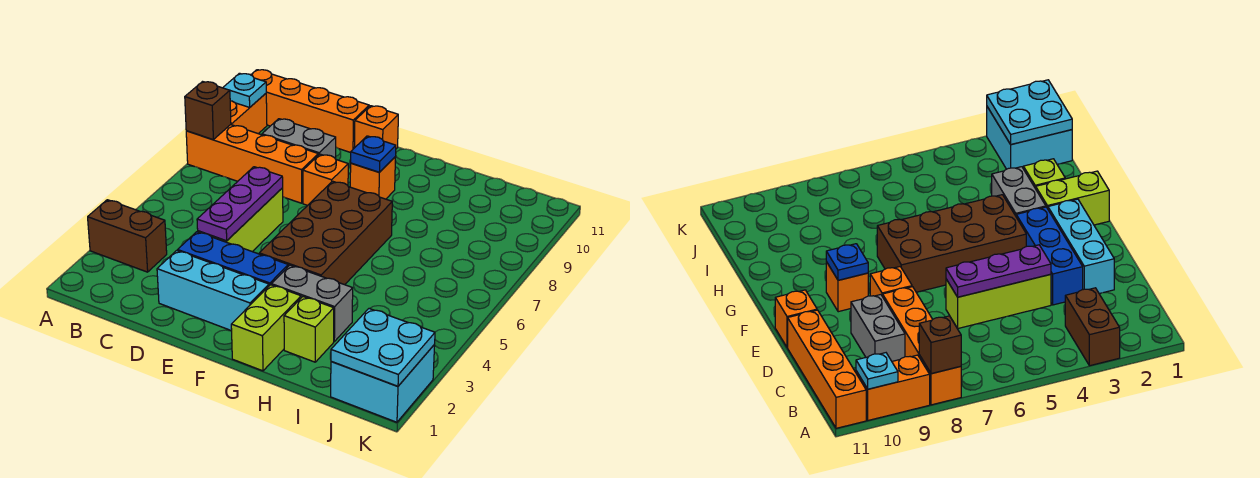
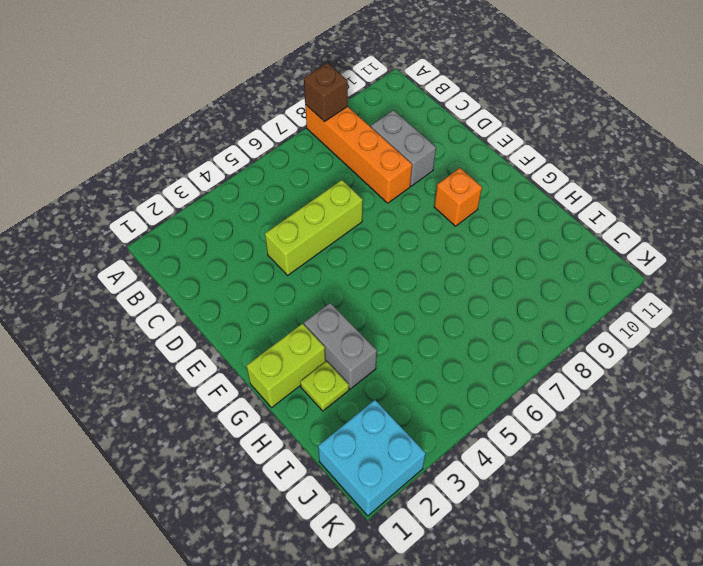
lime 1x1 plate [300,361,349,411] -> lime 1x1 brick [284,297,334,362]
none -> brown 1x2 brick [88,200,167,272]
none -> orange 1x2 brick [230,94,267,134]
none -> orange 1x4 brick [251,70,369,152]

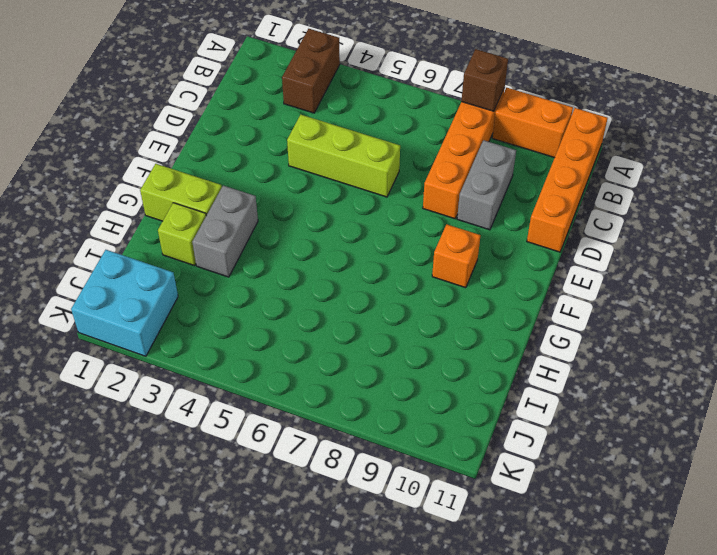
none -> cyan 1x3 brick [157,250,269,331]
none -> blue 1x3 brick [178,232,288,286]
none -> orange 1x1 brick [303,154,348,205]

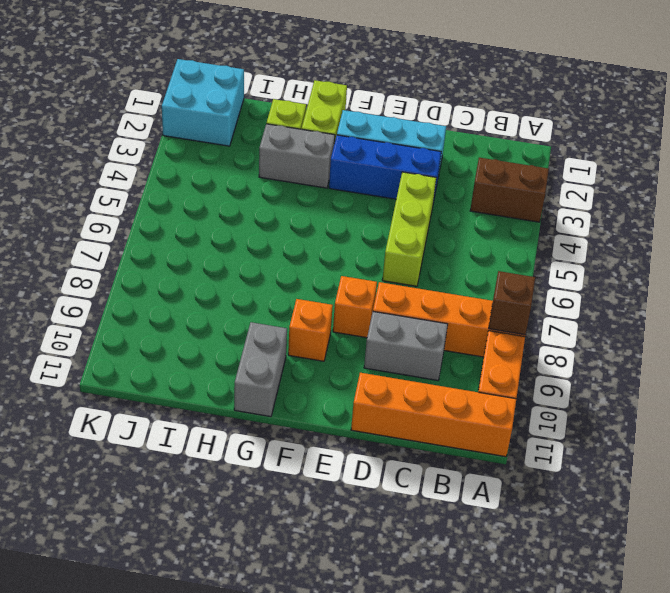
grey 1x2 brick [234,322,287,417] -> none
none -> orange 1x1 brick [354,106,398,149]
none -> brown 2x4 brick [259,181,392,285]
none -> cyan 1x1 plate [223,73,266,107]

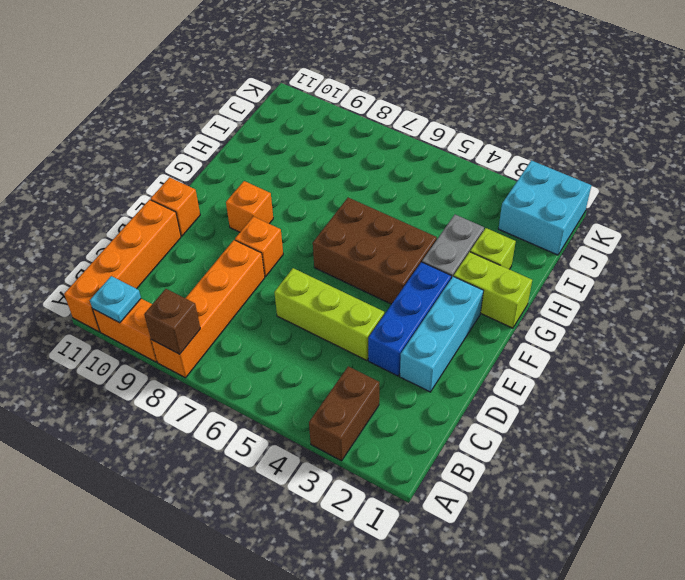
brown 2x3 brick [313,198,437,304] -> brown 2x4 brick [259,181,392,285]
none -> grey 1x2 brick [262,119,336,159]
none -> purple 1x3 plate [197,167,283,241]
none -> blue 1x1 plate [351,136,396,172]

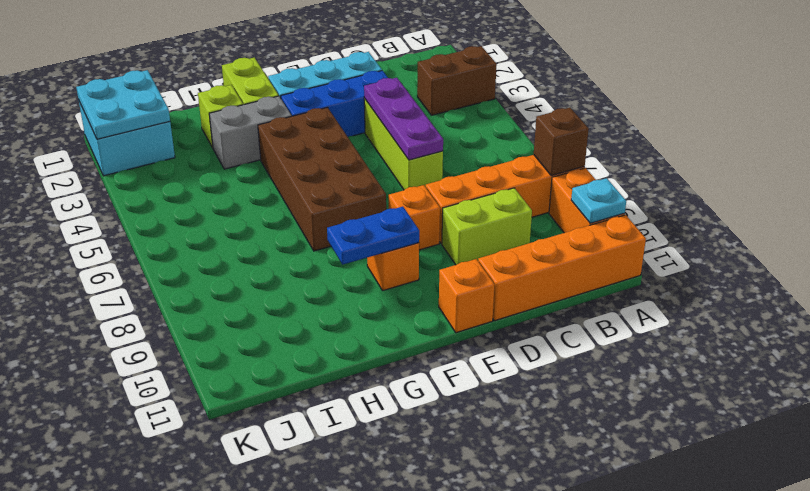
lime 1x2 brick [442,188,532,265] -> grey 1x2 brick [262,119,336,159]
blue 1x2 plate [327,207,419,265] -> blue 1x1 plate [351,136,396,172]

